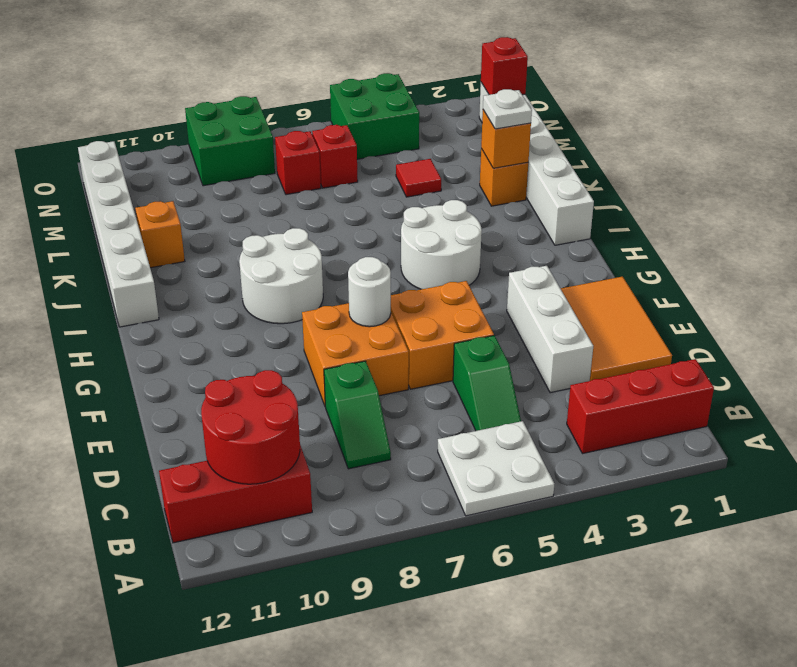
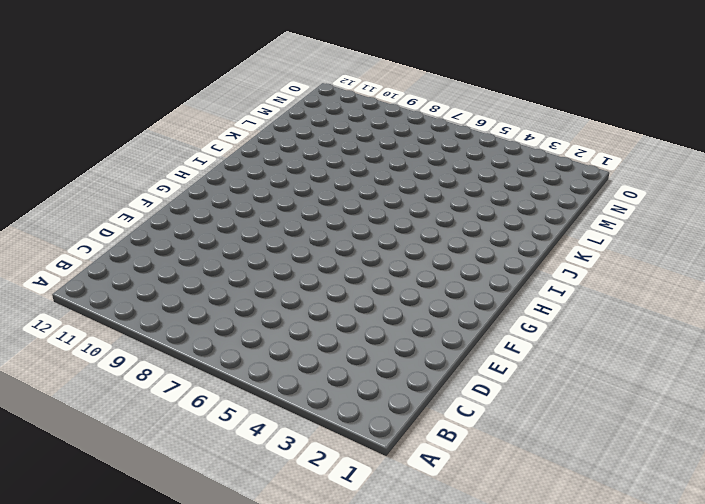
none -> white 2x2 plate [438,421,554,516]
none -> red 1x3 brick [567,359,714,454]
none -> red 1x3 brick [159,445,312,543]

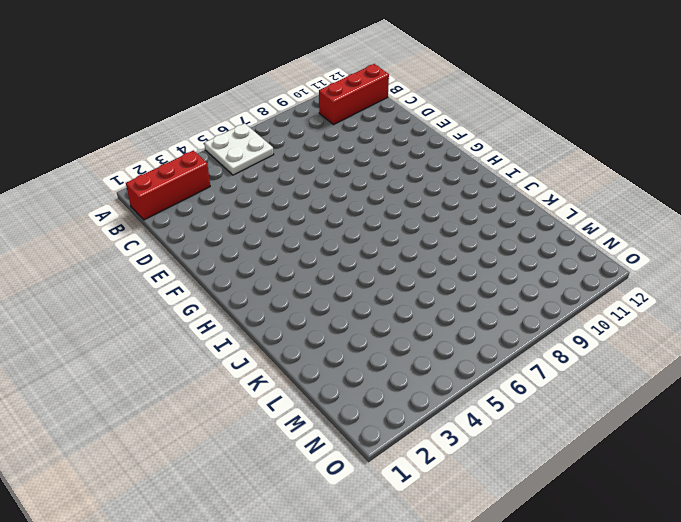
none -> green 1x2 slope [453,336,521,431]
none -> green 1x2 slope [324,361,391,469]
none -> orange 2x3 tile [561,277,672,381]

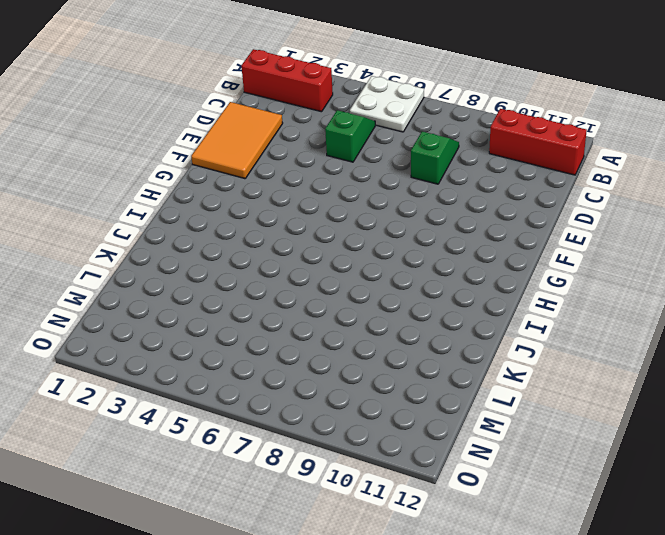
none -> white 1x3 brick [507,266,593,393]
none -> orange 2x2 brick [391,281,494,389]
none -> orange 2x2 brick [302,303,409,405]

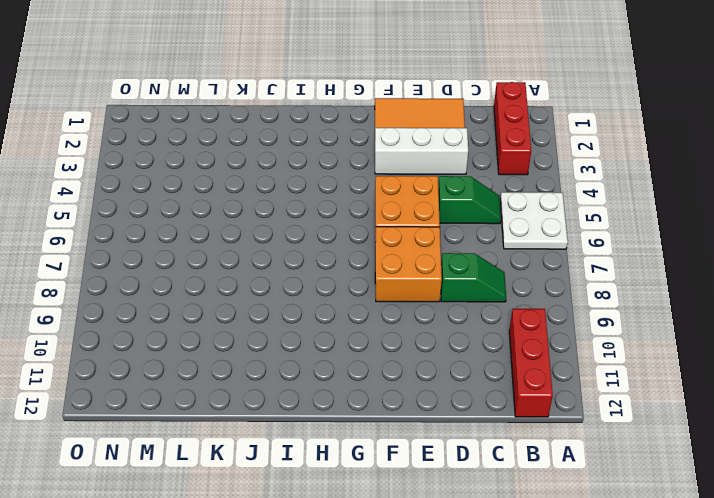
none -> white 2x2 round brick [401,200,482,289]
none -> white 2x2 round brick [239,228,323,324]
none -> white 1x6 brick [479,83,594,245]

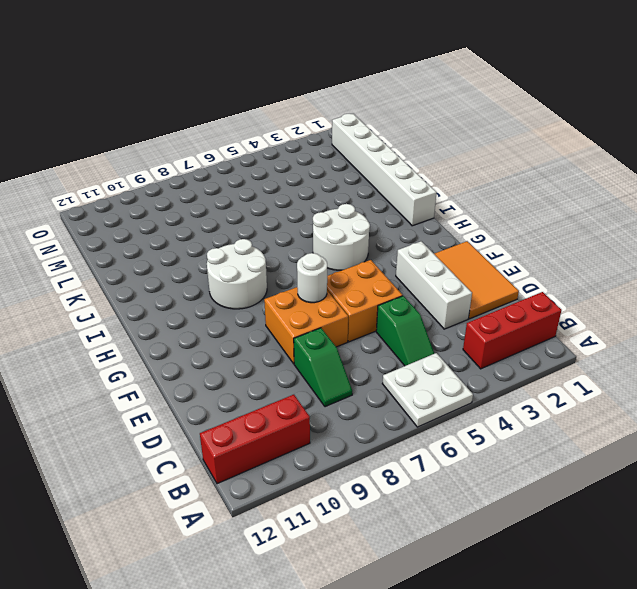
none -> white 1x6 brick [78,141,159,327]
none -> orange 1x1 brick [480,149,528,206]
none -> orange 1x1 brick [135,201,185,268]

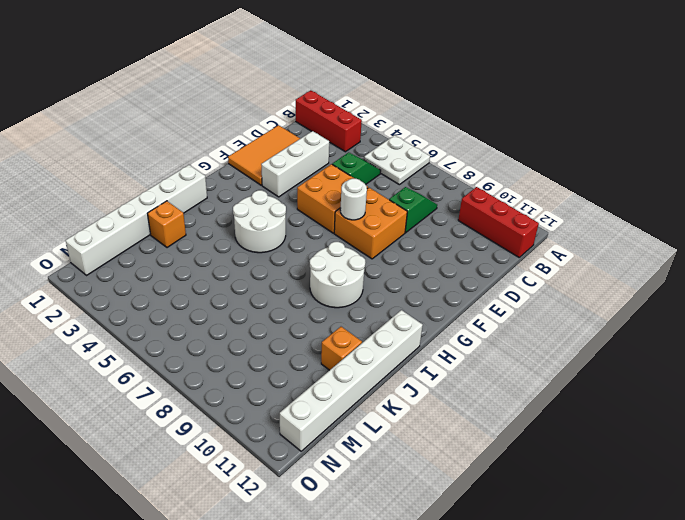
none -> red 1x1 tile [396,159,441,197]
none -> red 1x1 brick [312,125,358,188]
none -> red 1x1 brick [275,131,321,195]

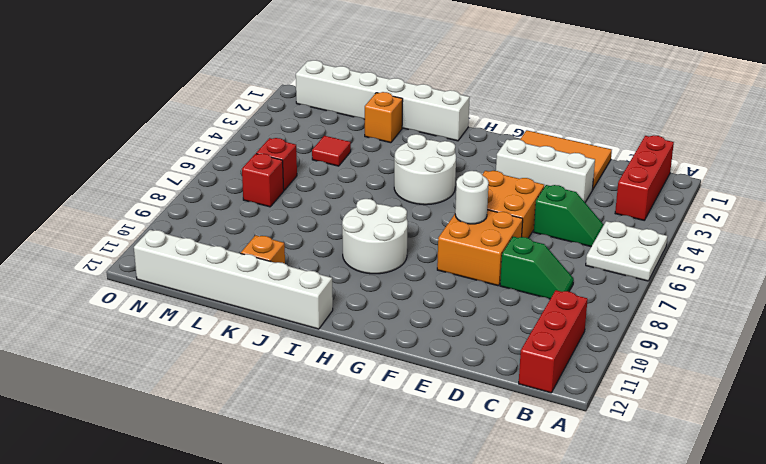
none -> green 2x2 brick [330,73,419,159]
none -> green 2x2 brick [185,96,275,186]
none -> red 2x2 round brick [201,370,300,484]

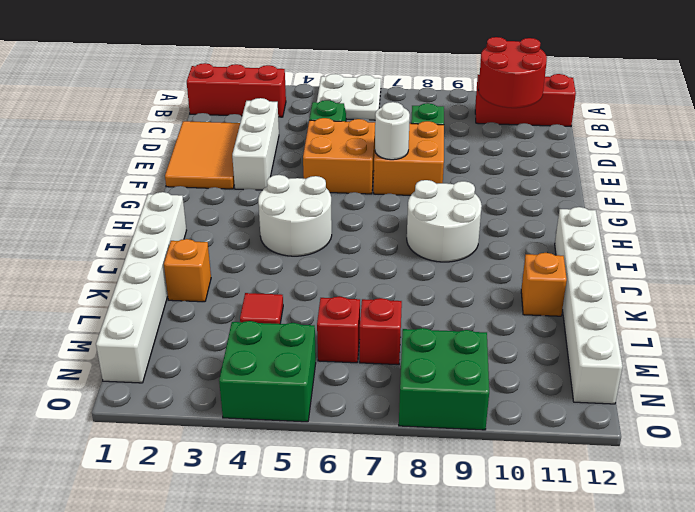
none -> orange 1x1 brick [481,110,531,168]
none -> red 1x1 brick [481,37,528,95]
none -> white 1x1 plate [483,89,532,129]

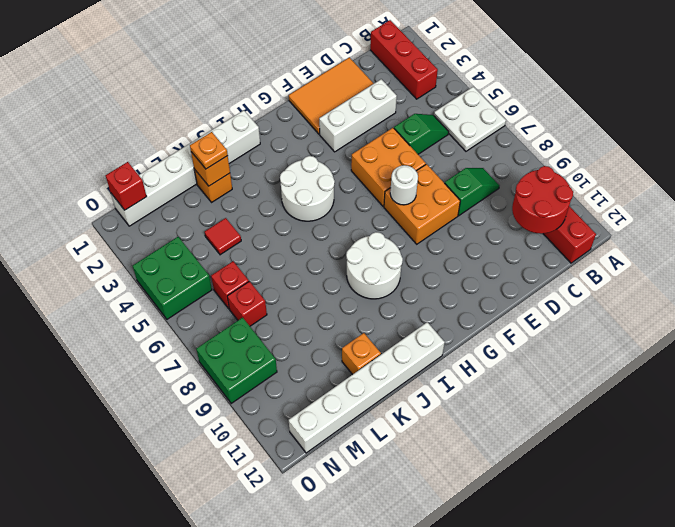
orange 1x1 plate [190,132,228,169] -> white 1x1 plate [483,89,532,129]

